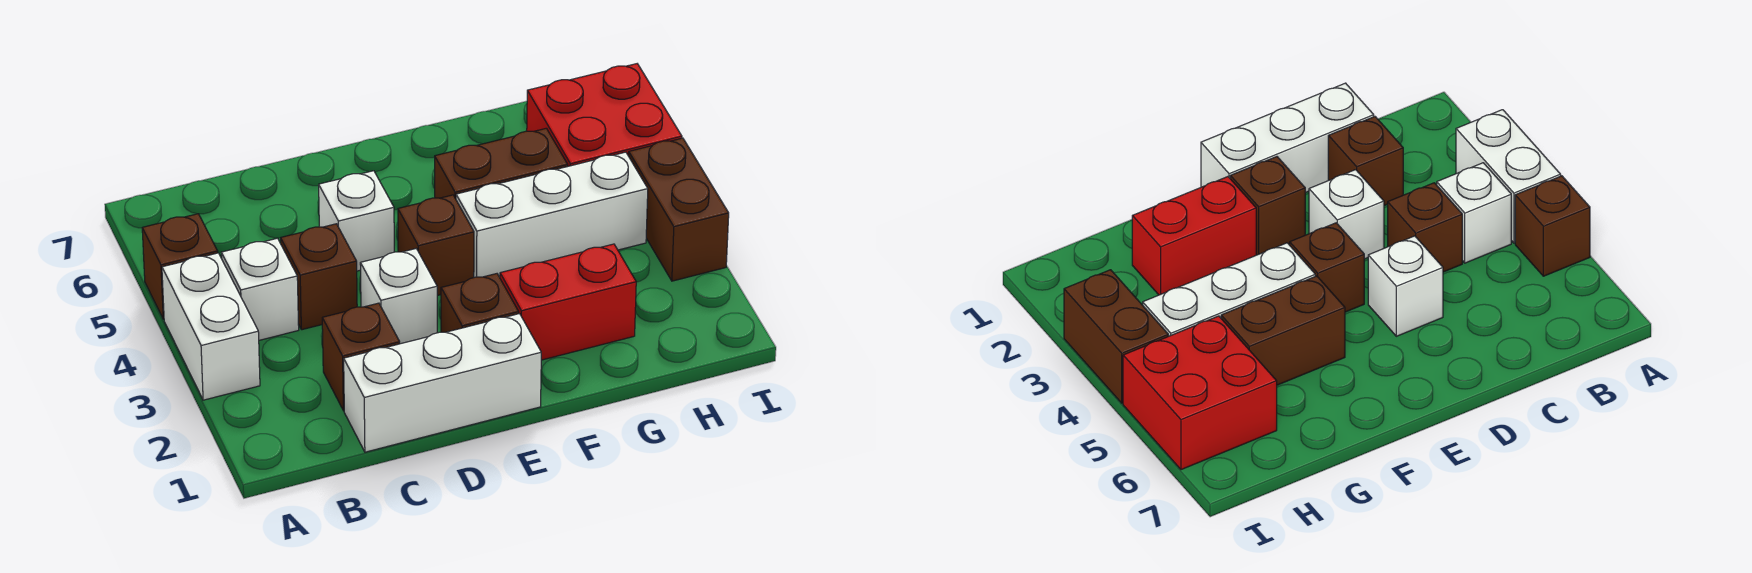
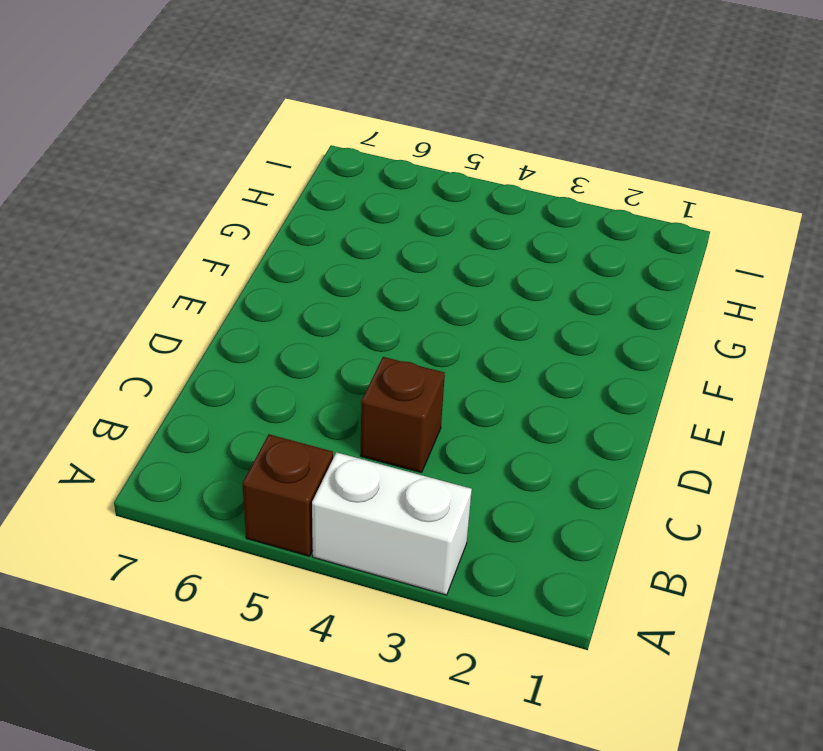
none -> white 1x1 brick [221,238,299,340]
none -> white 1x3 brick [344,314,541,452]
none -> brown 1x1 brick [322,303,400,411]

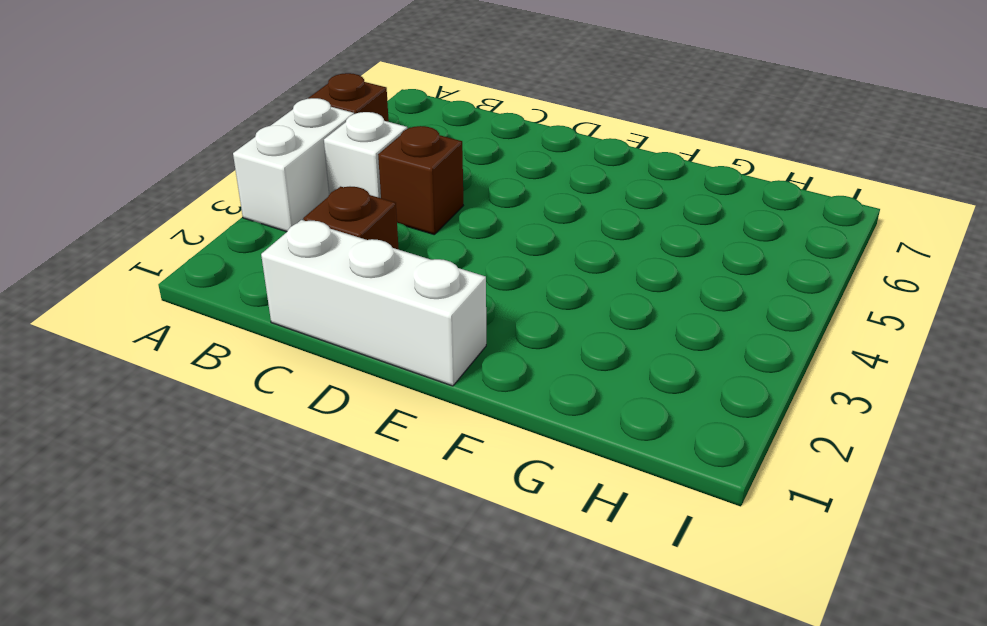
none -> white 1x1 brick [360,249,437,344]
none -> white 1x1 brick [319,171,394,271]
none -> brown 1x1 brick [441,274,519,332]

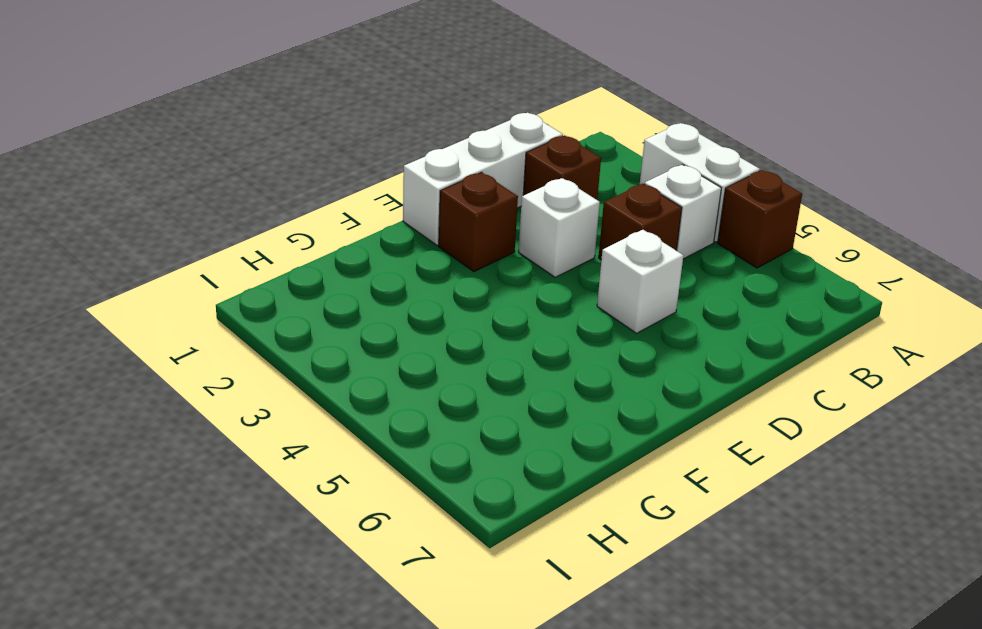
none -> brown 1x1 brick [398,195,474,296]
none -> red 1x2 brick [500,244,636,360]
none -> white 1x3 brick [456,152,648,277]

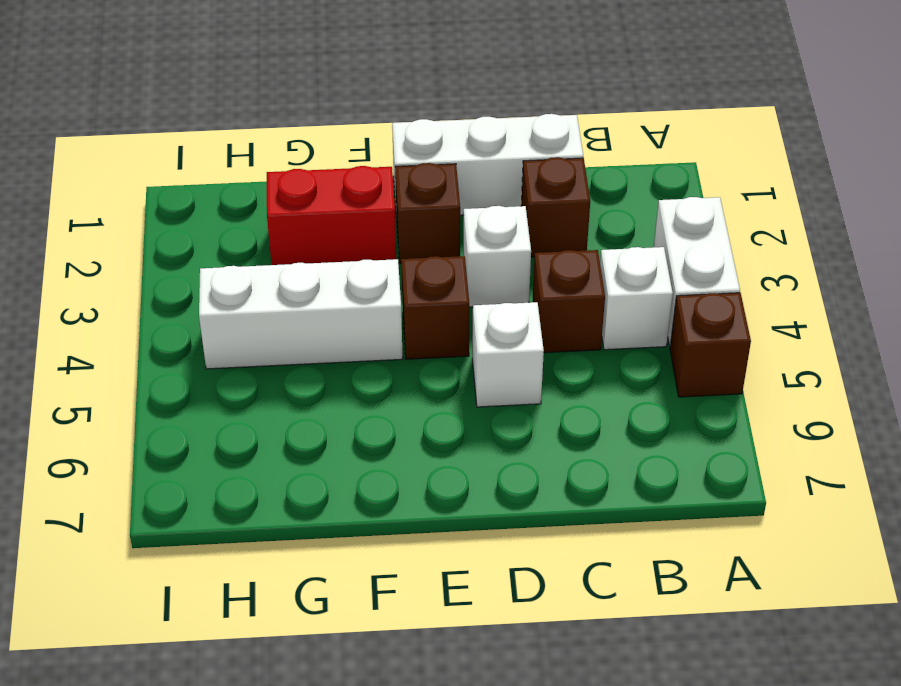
none -> brown 1x2 brick [435,128,568,199]
none -> red 2x2 brick [527,64,682,166]
none -> brown 1x2 brick [629,138,729,281]

